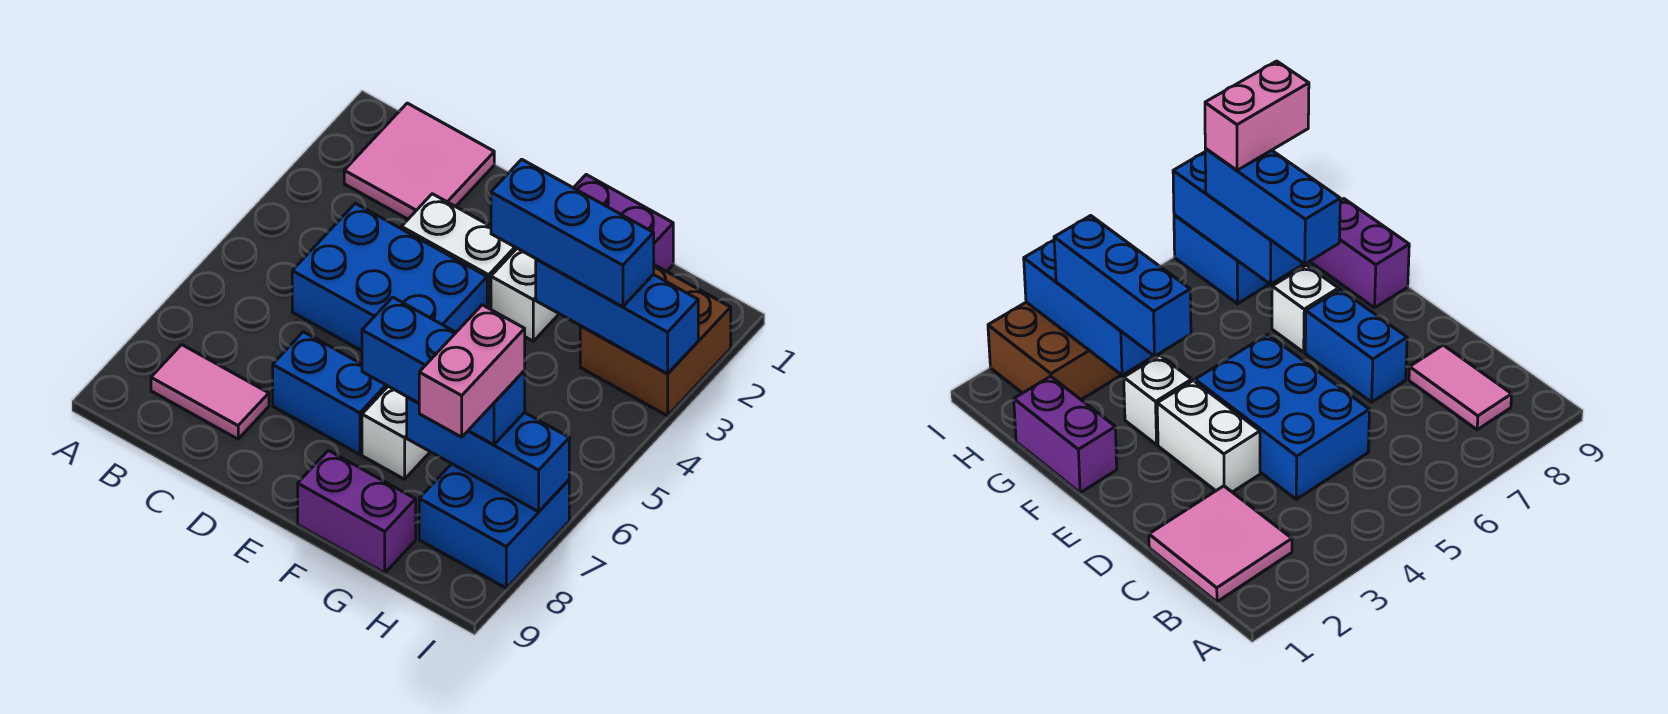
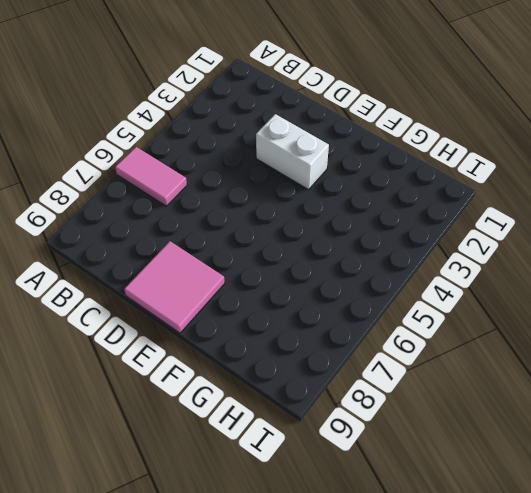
pink 1x2 tile [115,147,187,206] -> pink 1x2 tile moved to [151,345,269,439]
pink 2x2 tile [124,241,225,333] -> pink 2x2 tile moved to [344,103,494,219]
none -> blue 2x3 brick [292,203,487,351]
none -> blue 1x2 brick [273,332,388,454]
none -> purple 1x2 brick [574,175,673,271]

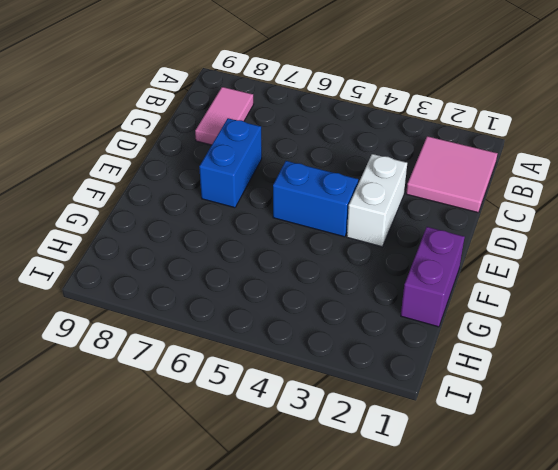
blue 1x2 brick [273,161,358,237] -> blue 2x3 brick [292,203,487,351]
none -> white 1x1 brick [491,248,559,341]
none -> white 1x1 brick [362,386,430,479]
none -> purple 1x2 brick [298,450,416,573]

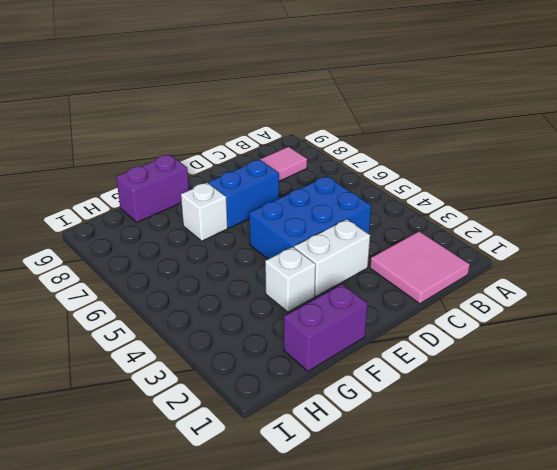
none -> brown 2x2 brick [580,265,731,416]
none -> blue 2x2 brick [419,464,569,588]
none -> blue 1x3 brick [536,259,698,374]

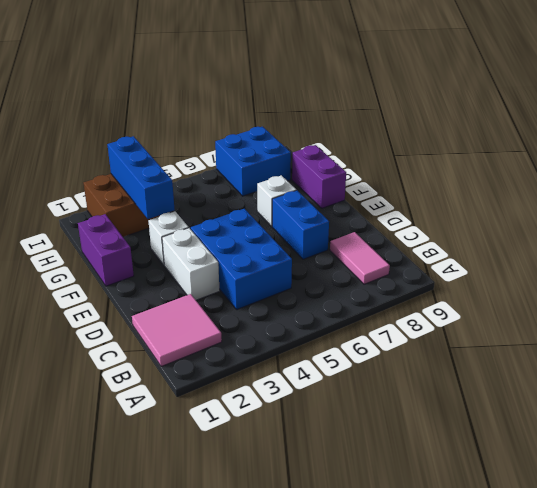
none -> blue 1x3 brick [407,397,569,512]
none -> blue 1x3 brick [491,159,654,307]
none -> blue 1x3 brick [362,297,525,445]

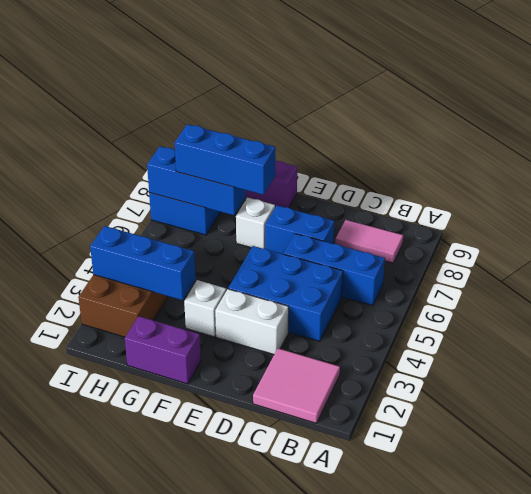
blue 1x3 brick [284,234,385,306] -> blue 1x3 brick moved to [491,159,654,307]
none -> pink 1x2 brick [419,305,525,437]

